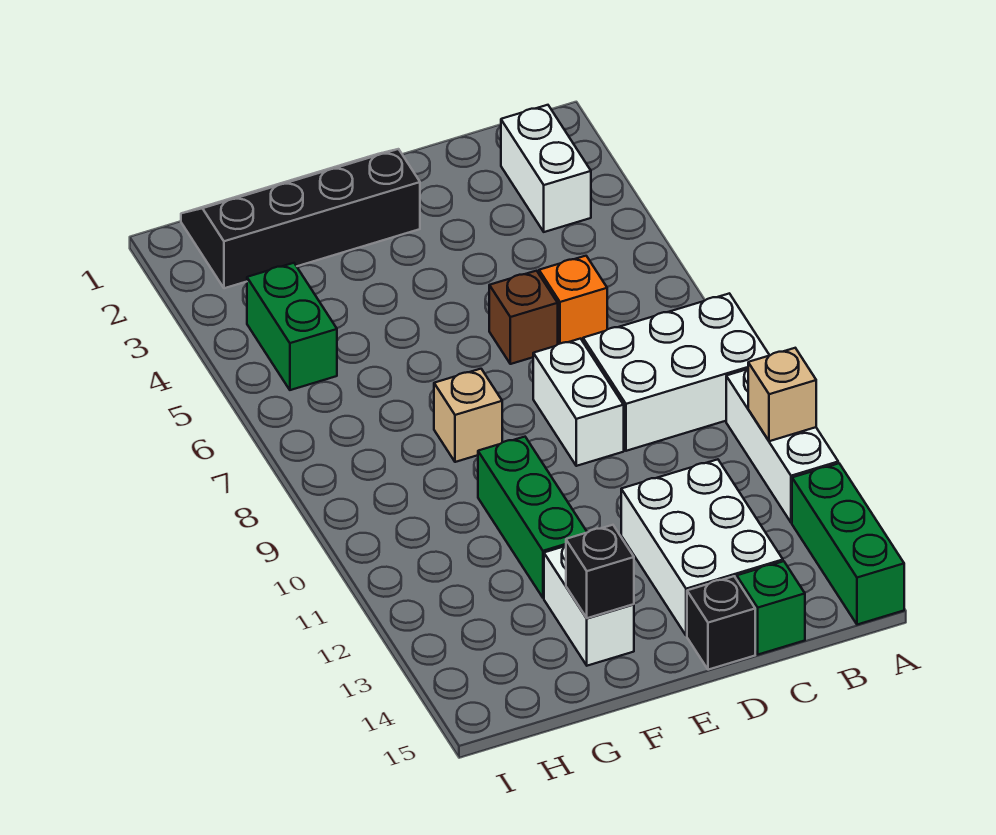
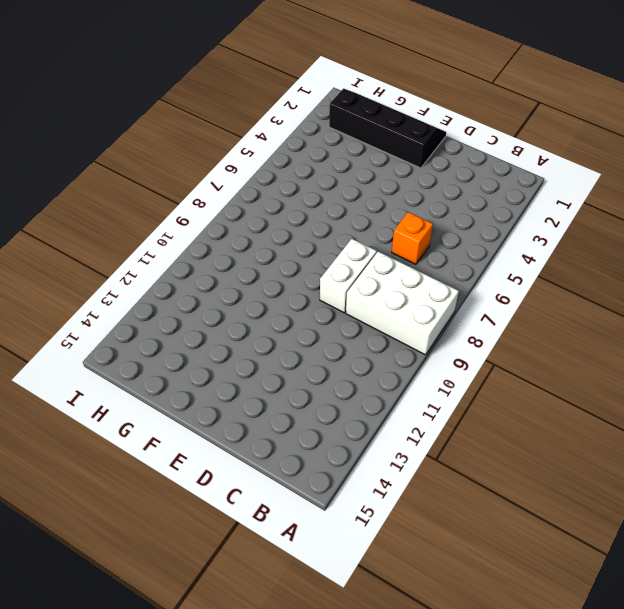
none -> white 1x3 brick [726,369,838,523]
none -> green 1x3 brick [792,463,904,625]
none -> white 1x2 brick [501,105,591,232]

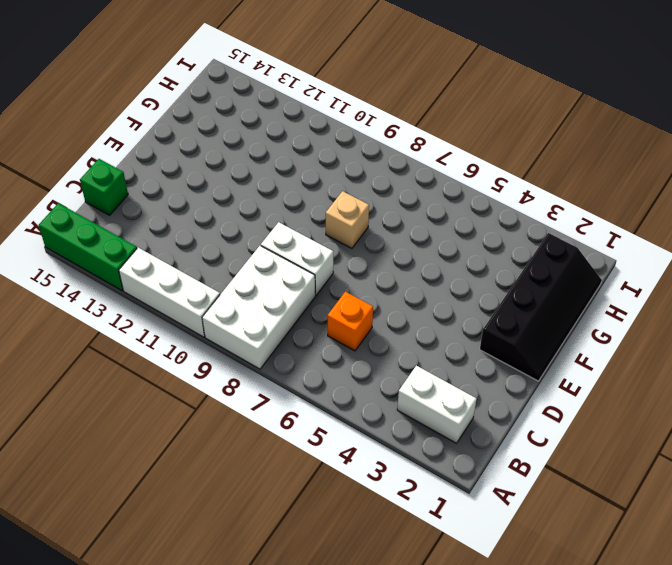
none -> white 2x3 brick [621,459,783,636]
none -> brown 1x1 brick [489,271,558,364]
none -> black 1x1 brick [687,576,755,670]

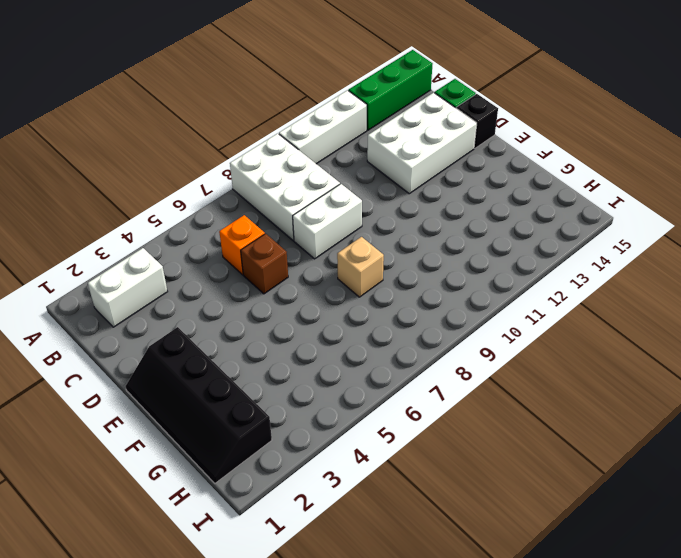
none -> green 1x3 brick [478,437,587,598]
none -> white 1x2 brick [544,546,634,666]
none -> green 1x2 brick [247,263,337,390]

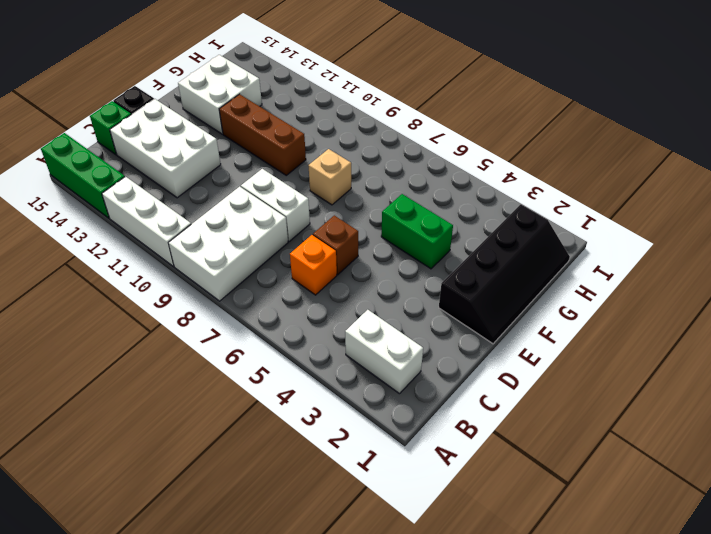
green 1x2 brick [381,194,453,269] -> green 1x2 brick moved to [247,263,337,390]
brown 1x3 brick [219,94,306,175] -> green 1x3 brick [478,437,587,598]
white 2x2 brick [178,55,262,134] -> white 1x2 brick [544,546,634,666]
none -> tan 1x1 brick [748,348,816,441]
none -> black 1x1 brick [566,525,634,618]

